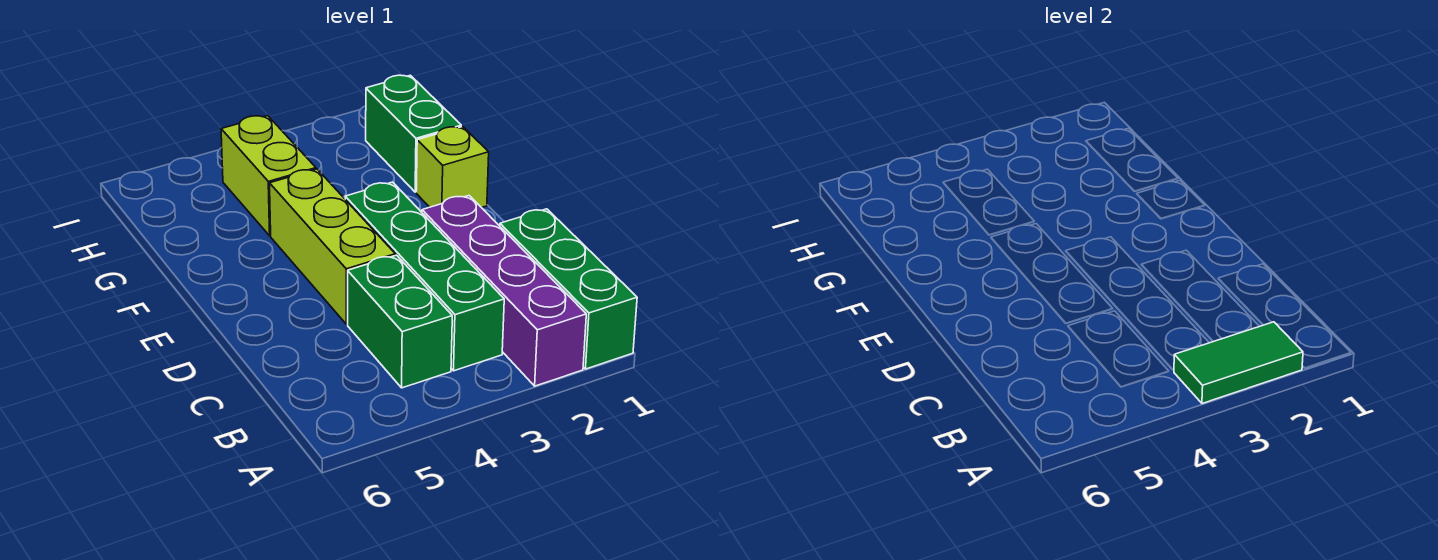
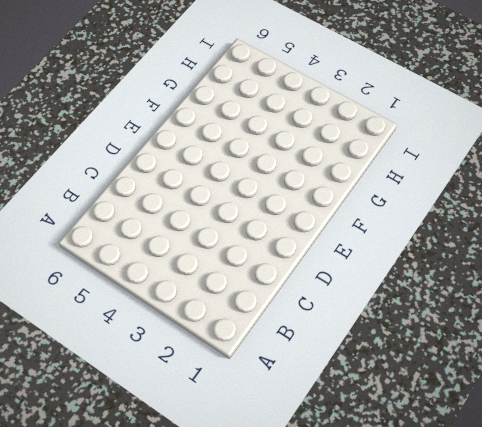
none -> green 1x3 brick [500,209,637,369]
none -> purple 1x4 brick [422,196,586,386]

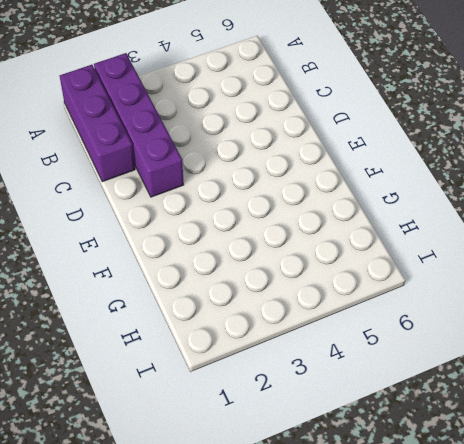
purple 1x3 brick [60,65,135,182] -> green 1x3 brick [500,209,637,369]
none -> green 1x4 brick [345,182,504,371]
none -> green 1x2 brick [348,255,452,388]

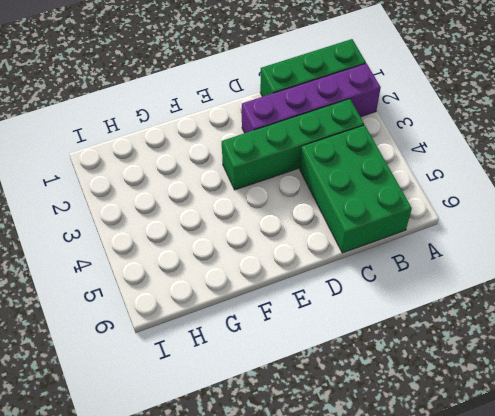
green 2x3 brick [300,125,412,253] -> green 1x2 brick [348,255,452,388]
none -> lime 1x3 brick [270,169,395,324]
none -> lime 1x1 brick [416,127,489,208]

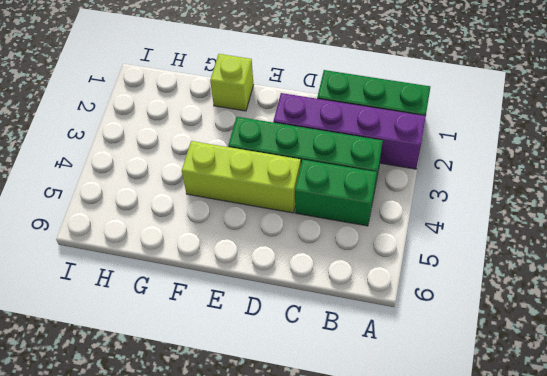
none -> green 1x2 brick [366,75,461,192]
none -> lime 1x2 brick [221,116,316,236]

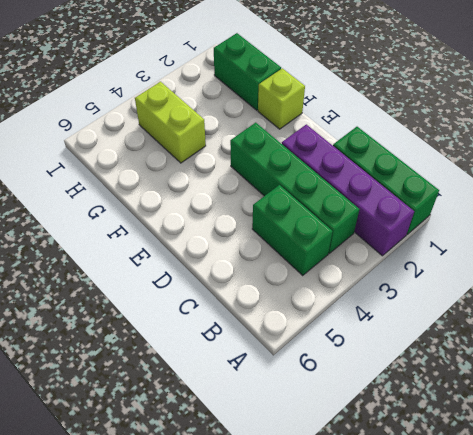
none -> lime 1x3 brick [270,169,395,324]
none -> green 1x2 tile [1174,322,1303,404]

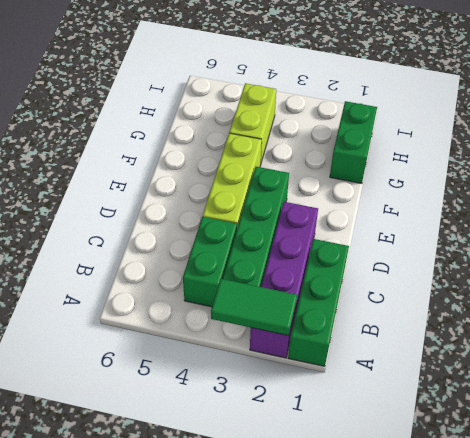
none -> lime 1x1 brick [416,127,489,208]

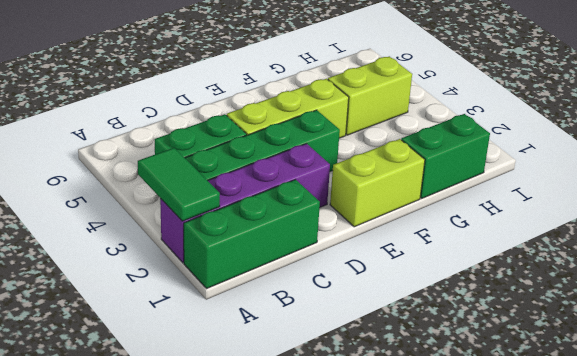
lime 1x2 brick [330,139,425,227] -> lime 1x1 brick [416,127,489,208]

